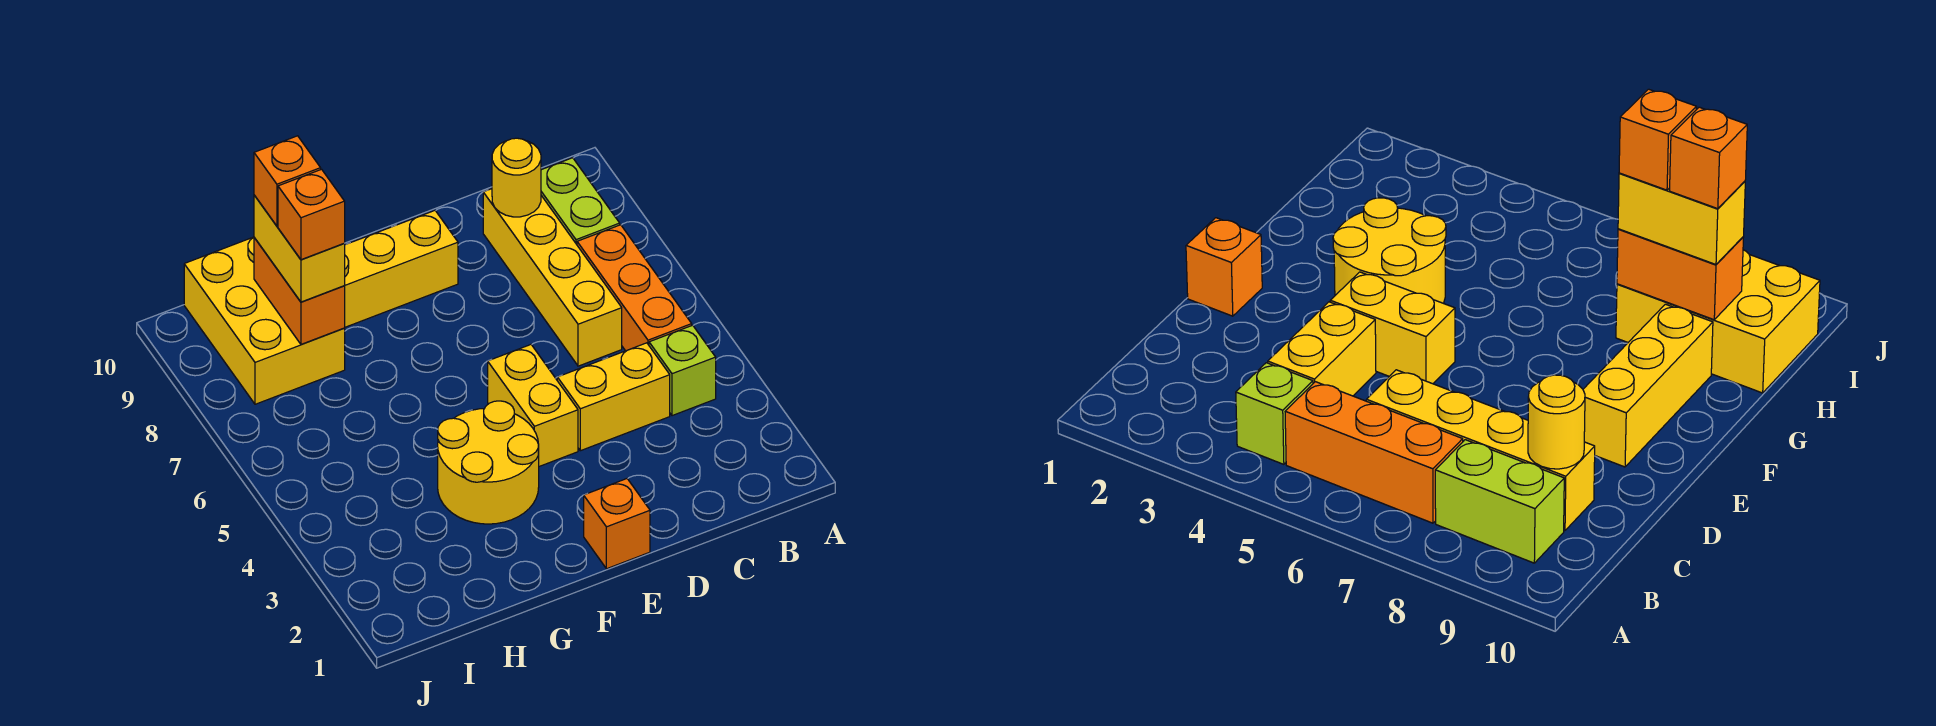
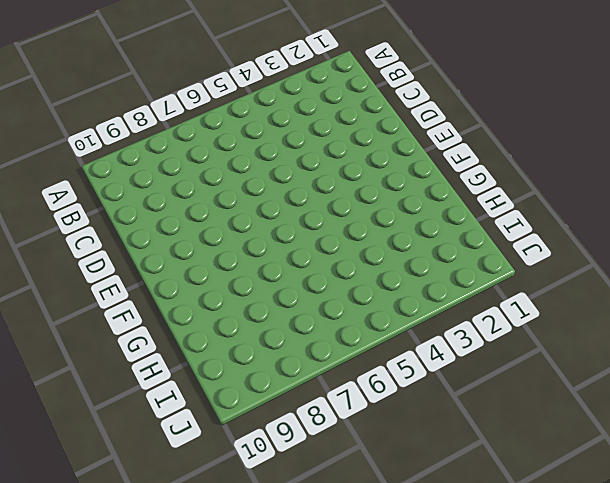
none -> lime 1x1 brick [649,325,716,416]
none -> orange 1x3 brick [577,225,692,351]
none -> lime 1x2 brick [541,158,620,244]

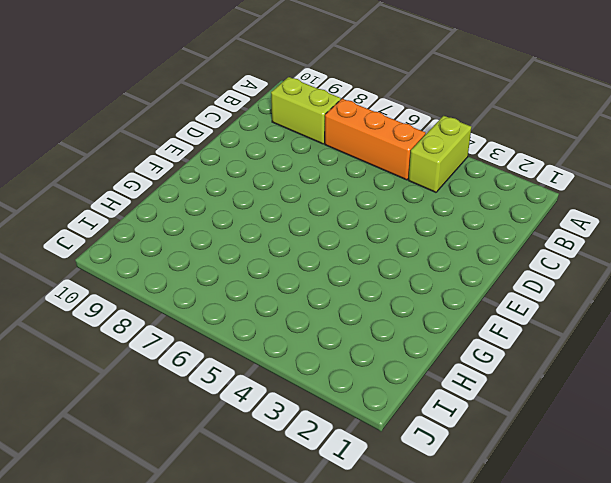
lime 1x2 brick [408,116,471,192] -> lime 1x1 brick [649,325,716,416]
none -> yellow 1x2 brick [557,343,670,451]
none -> yellow 1x4 brick [483,189,622,366]
none -> orange 1x1 brick [584,479,650,569]

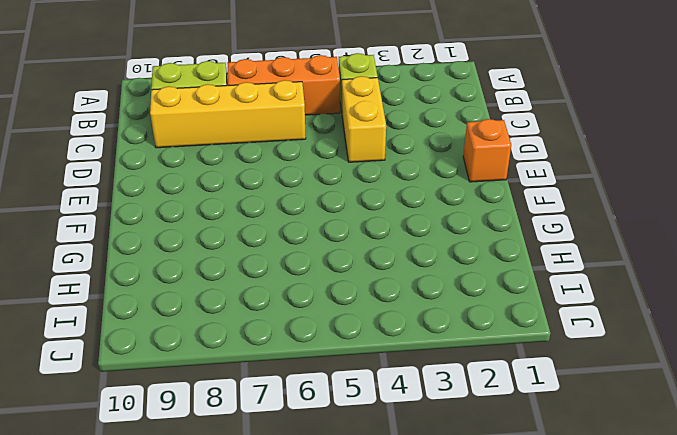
none -> yellow 1x2 brick [488,345,578,466]
none -> yellow 1x3 brick [345,211,458,327]
none -> yellow 2x2 round brick [438,401,539,524]

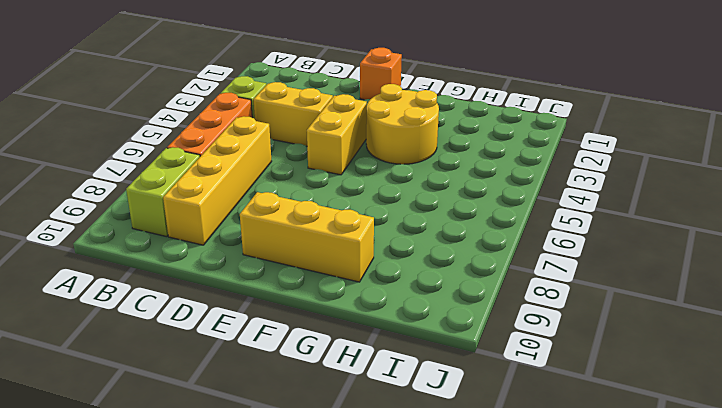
none -> yellow 2x3 brick [184,237,345,404]
none -> yellow 1x1 round brick [492,138,541,217]
none -> orange 1x2 brick [254,238,345,344]

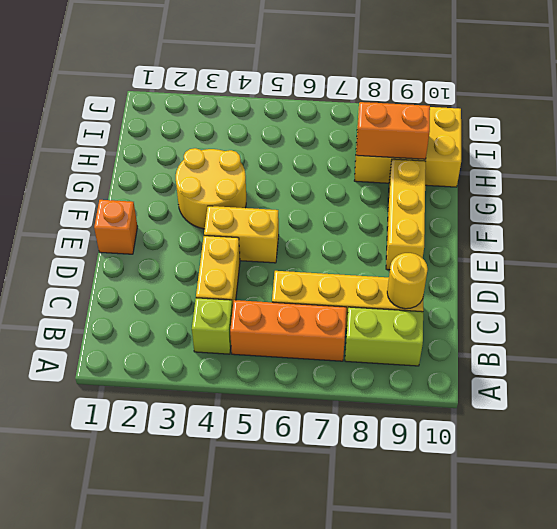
none -> yellow 1x2 brick [254,195,345,302]
none -> orange 1x1 brick [278,169,345,260]
none -> orange 1x1 brick [254,136,321,226]

